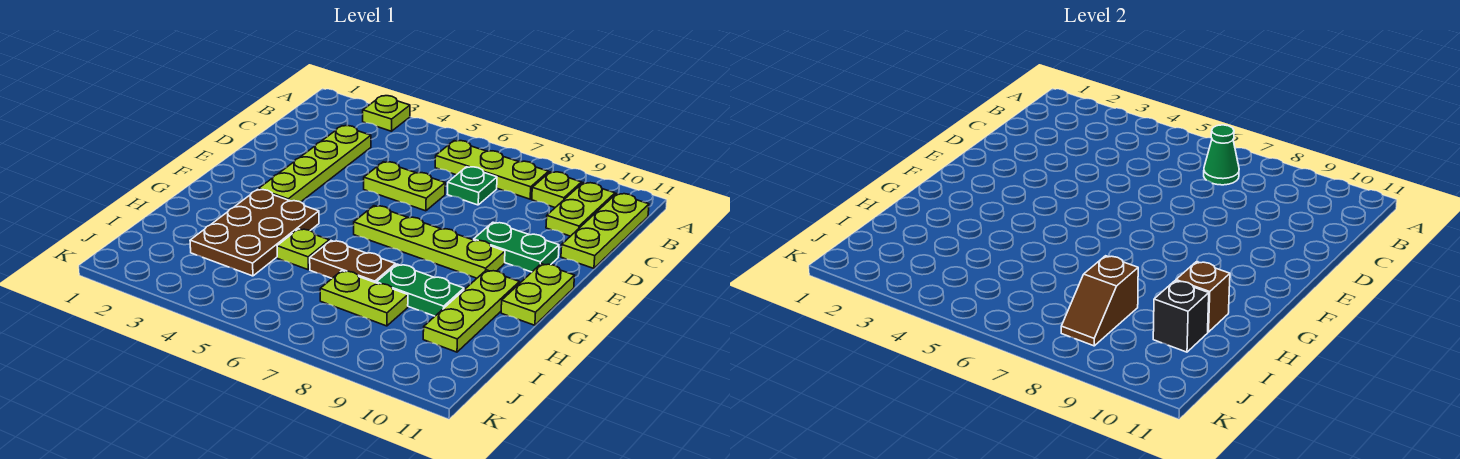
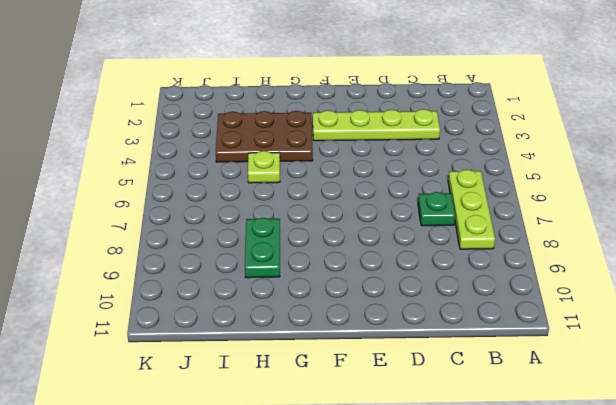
none -> lime 1x1 plate [363,96,410,131]
none -> lime 1x1 plate [532,172,582,207]
none -> lime 1x2 plate [546,183,615,236]

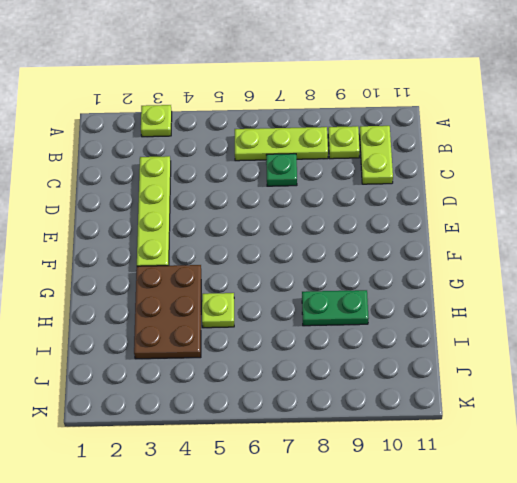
none -> lime 1x3 plate [561,194,649,268]
none -> lime 1x2 plate [364,162,445,211]
none -> green 1x2 plate [474,222,559,272]

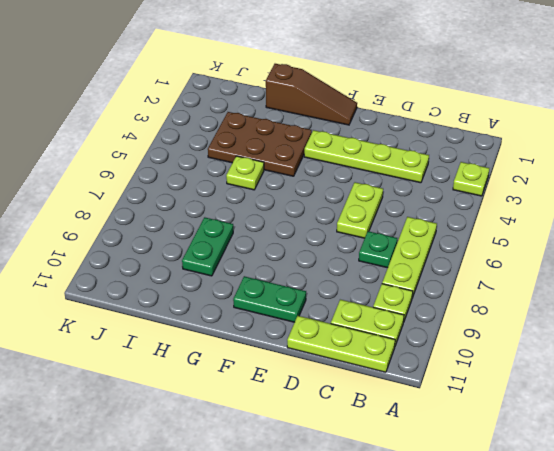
green 1x2 plate [233,276,306,322] -> green 1x2 plate turned to [474,222,559,272]
brown 1x3 slope [266,64,357,125] -> none
none -> lime 1x4 plate [354,206,505,278]
none -> lime 1x2 plate [501,264,575,325]
none -> lime 1x3 plate [423,270,519,352]

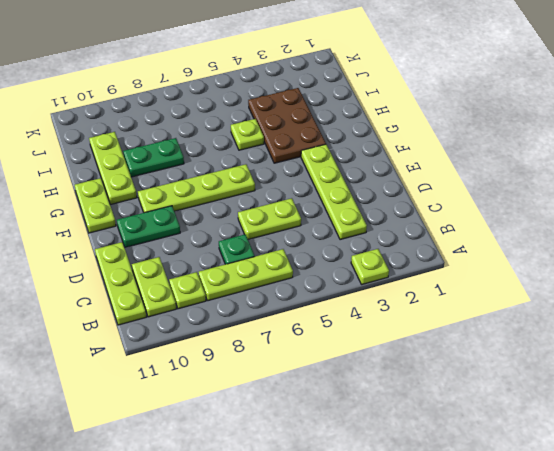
none -> brown 1x2 plate [310,241,396,283]
none -> lime 1x2 plate [320,271,408,326]
none -> green 1x1 cone [1204,125,1239,185]

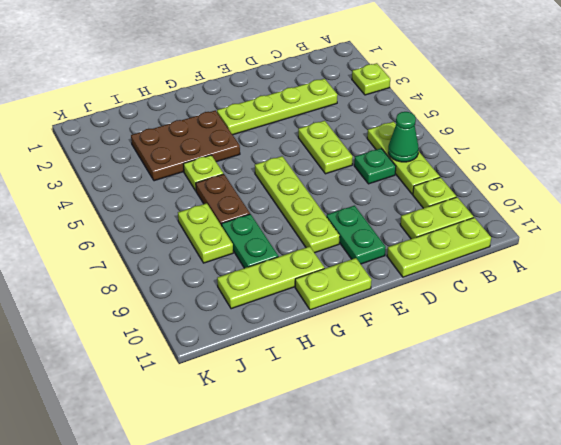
none -> brown 1x1 brick [1176,262,1230,332]
none -> brown 1x2 slope [1061,256,1138,346]
none -> black 1x1 brick [1153,281,1209,352]

